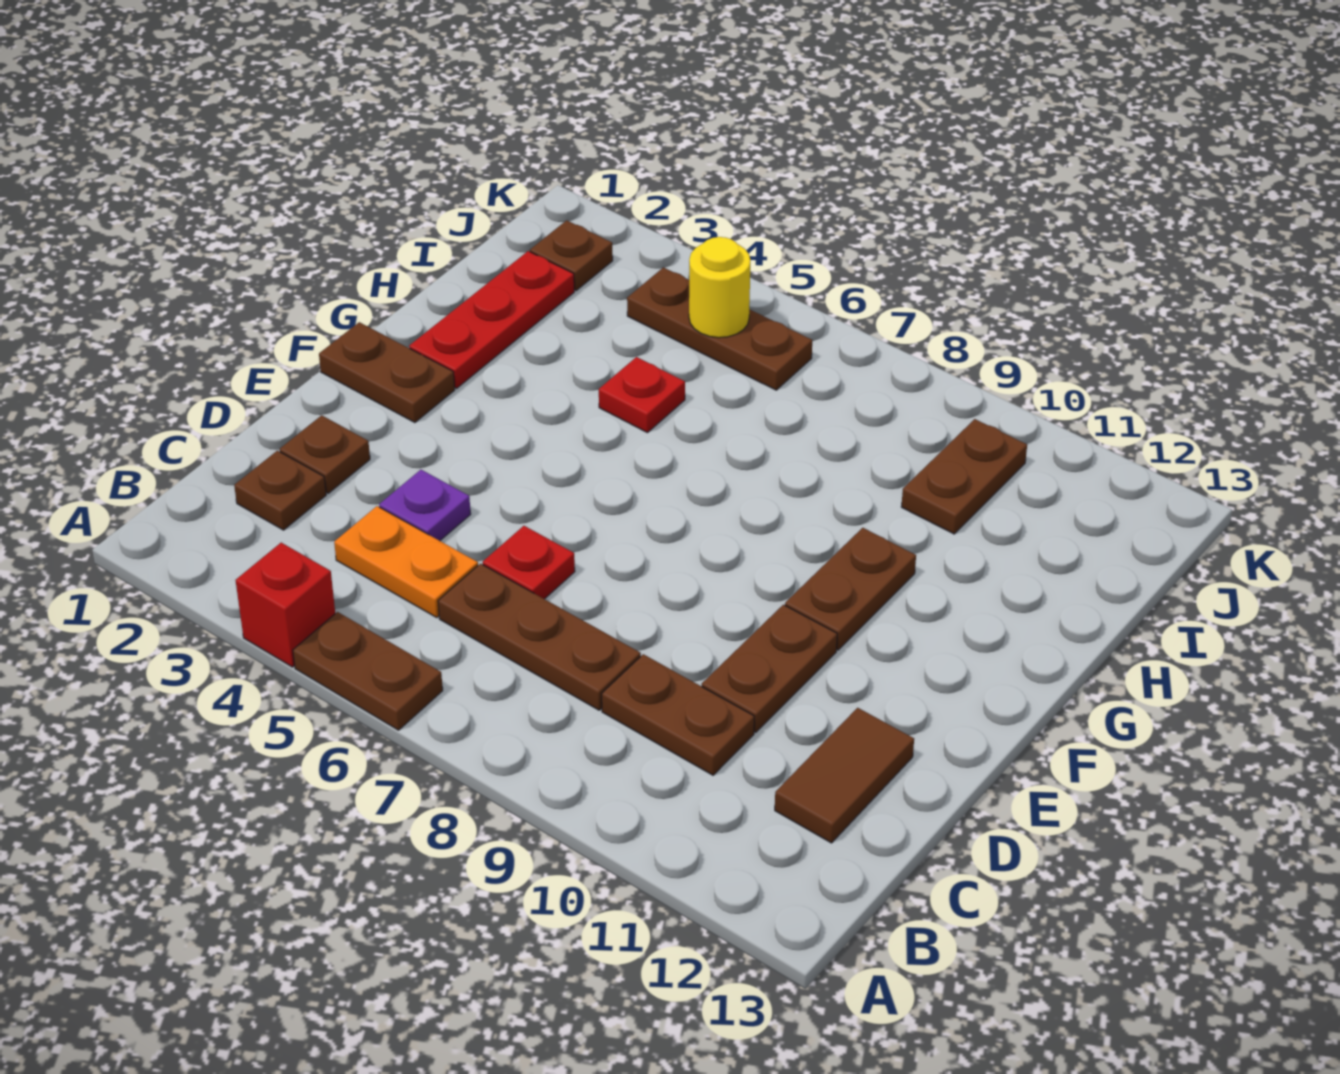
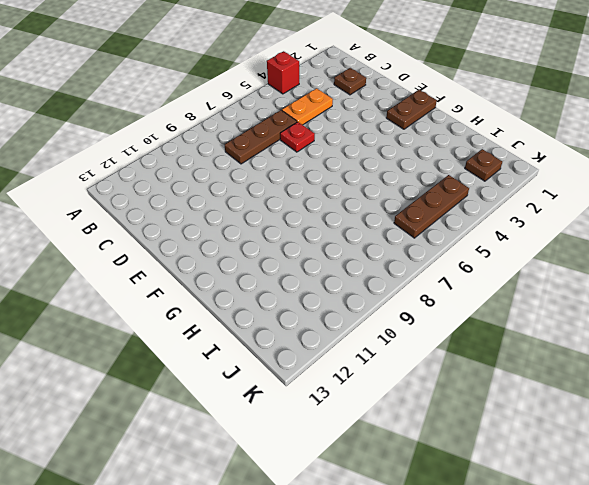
none -> brown 1x2 plate [293,612,443,730]
none -> brown 1x2 plate [602,654,754,775]
none -> brown 1x2 tile [775,708,914,843]

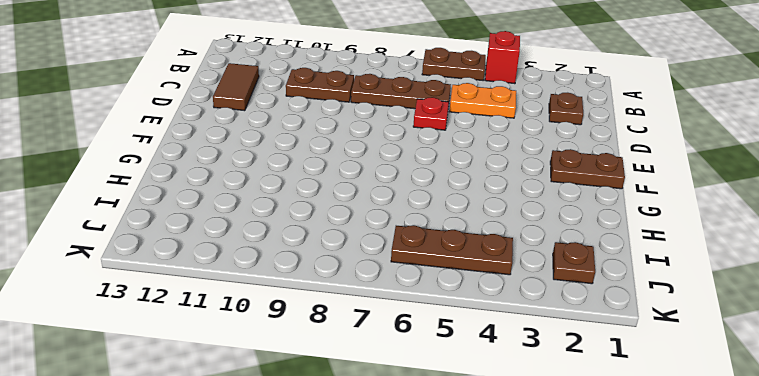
none -> brown 1x1 plate [280,415,370,493]
none -> purple 1x1 plate [379,470,471,541]
none -> brown 1x2 plate [702,605,837,732]

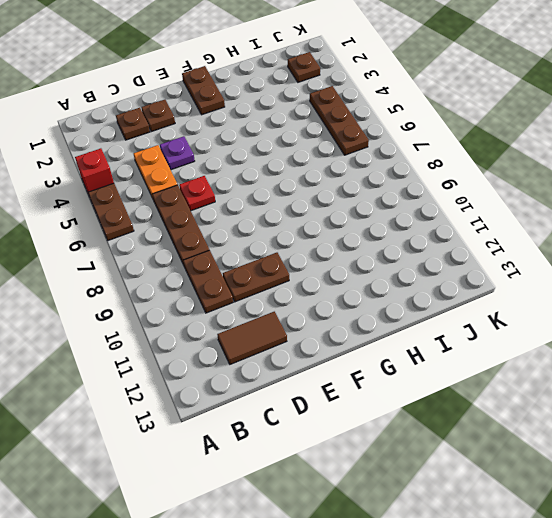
none -> brown 1x2 plate [785,528,916,650]
none -> red 1x3 plate [409,251,574,388]
none -> red 1x1 plate [599,357,685,433]

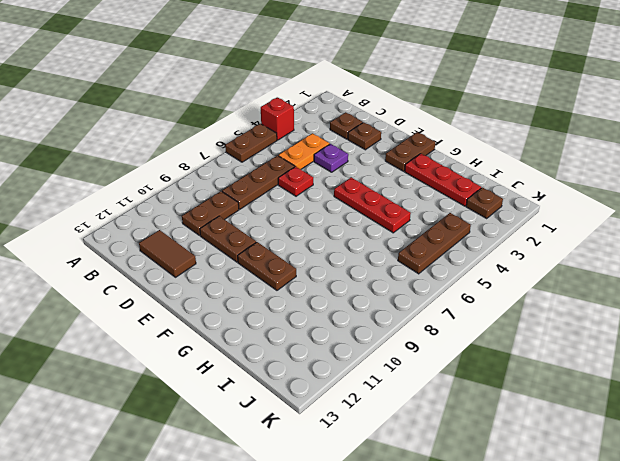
red 1x3 plate [334,178,411,233] -> red 1x1 plate [599,357,685,433]
none -> brown 1x2 plate [901,419,1027,534]
none -> yellow 1x1 round brick [689,237,750,338]

